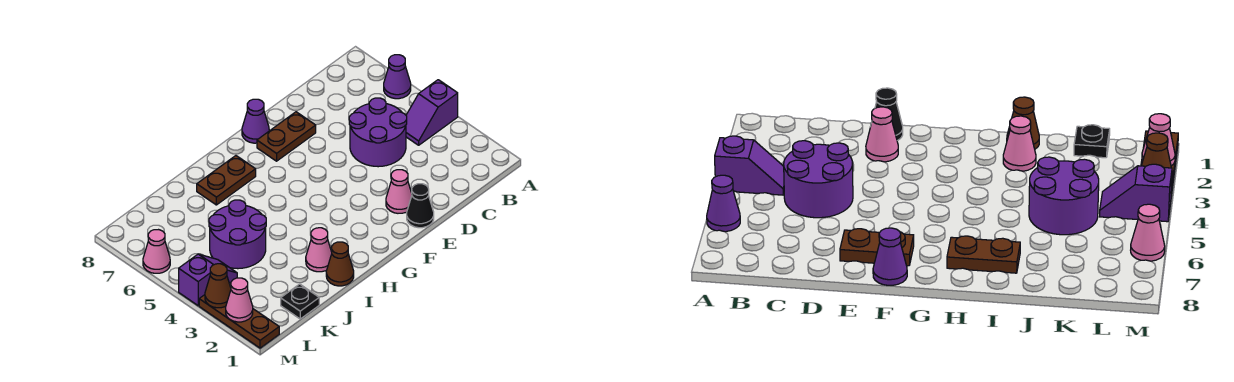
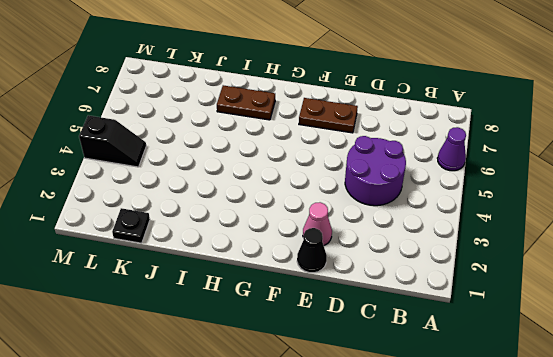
black 1x2 slope [79,115,146,167] -> purple 1x2 slope [179,254,237,306]
none -> purple 1x2 slope [406,80,458,145]
none -> purple 1x1 cone [242,99,269,143]
none -> brown 1x1 cone [326,242,354,286]

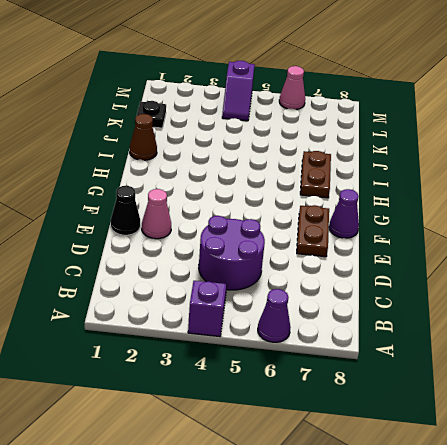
none -> pink 1x1 cone [306,228,332,272]
none -> purple 2x2 round brick [209,200,266,269]
none -> brown 1x3 plate [199,295,279,348]

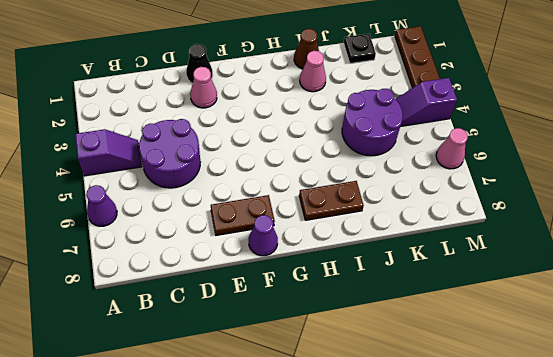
none -> pink 1x1 cone [226,278,253,322]
none -> brown 1x1 cone [205,264,231,308]

